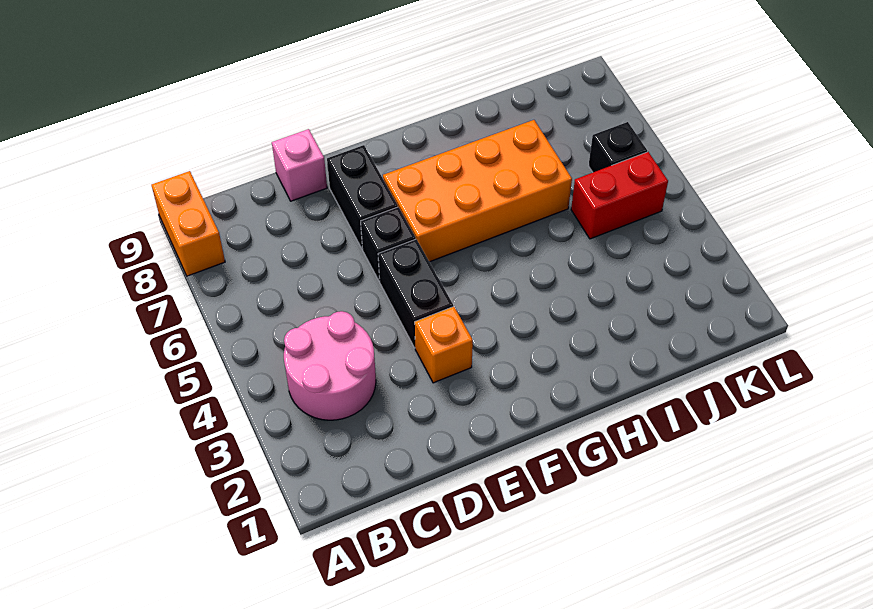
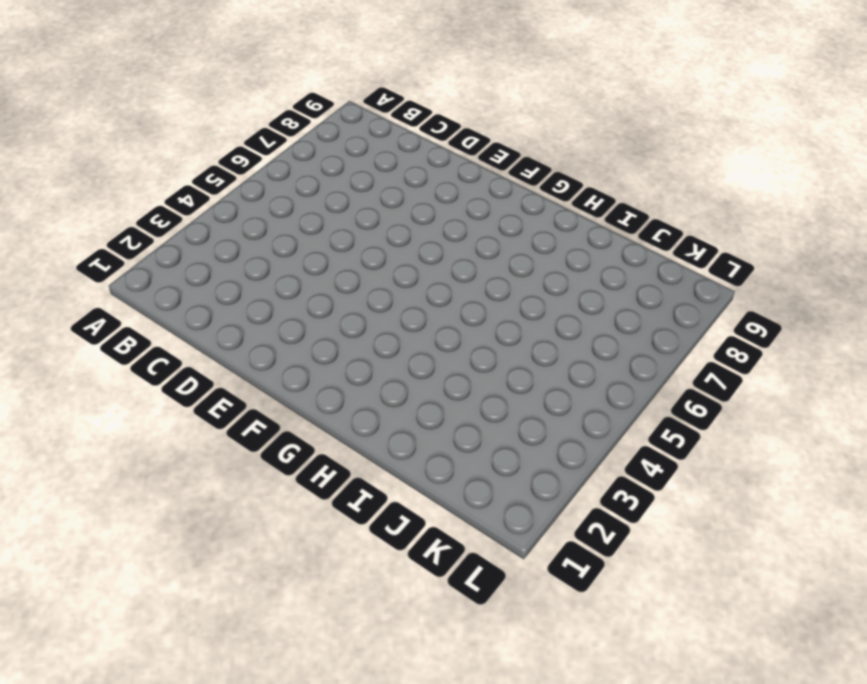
none -> orange 1x2 brick [151,171,225,276]
none -> pink 2x2 round brick [284,311,376,420]

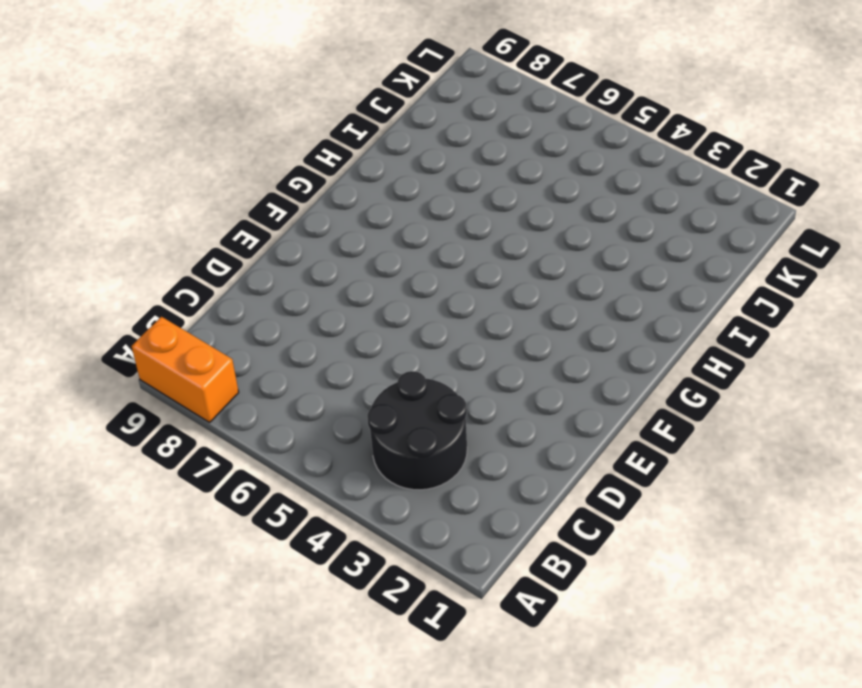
black 2x2 round brick [367,371,467,490] -> pink 2x2 round brick [284,311,376,420]
none -> pink 1x1 brick [272,129,327,201]
none -> orange 1x1 brick [415,306,473,383]

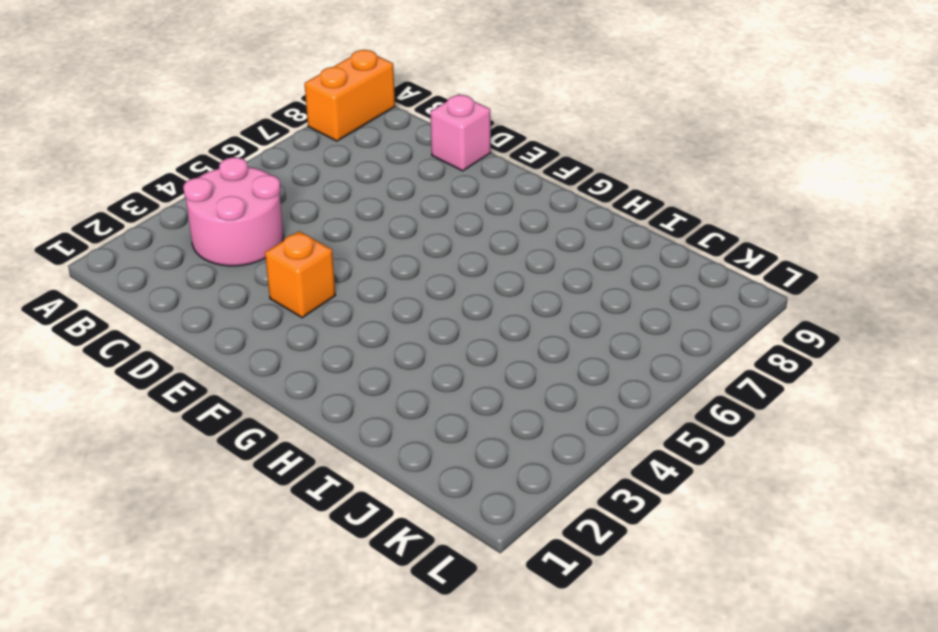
none -> black 1x2 brick [378,239,453,348]
none -> black 1x1 brick [361,207,416,281]

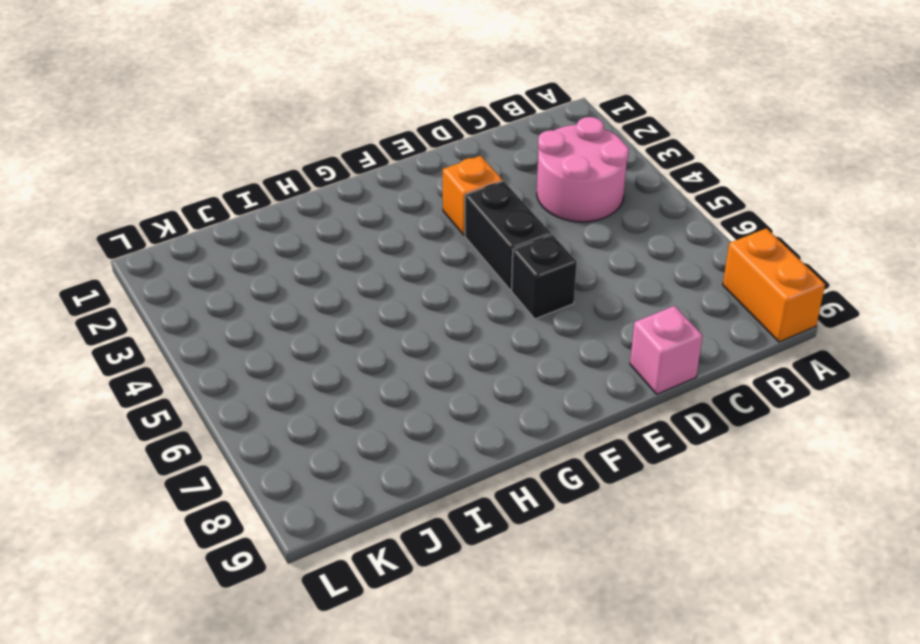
none -> black 1x2 brick [327,145,398,249]
none -> orange 2x4 brick [383,120,572,262]

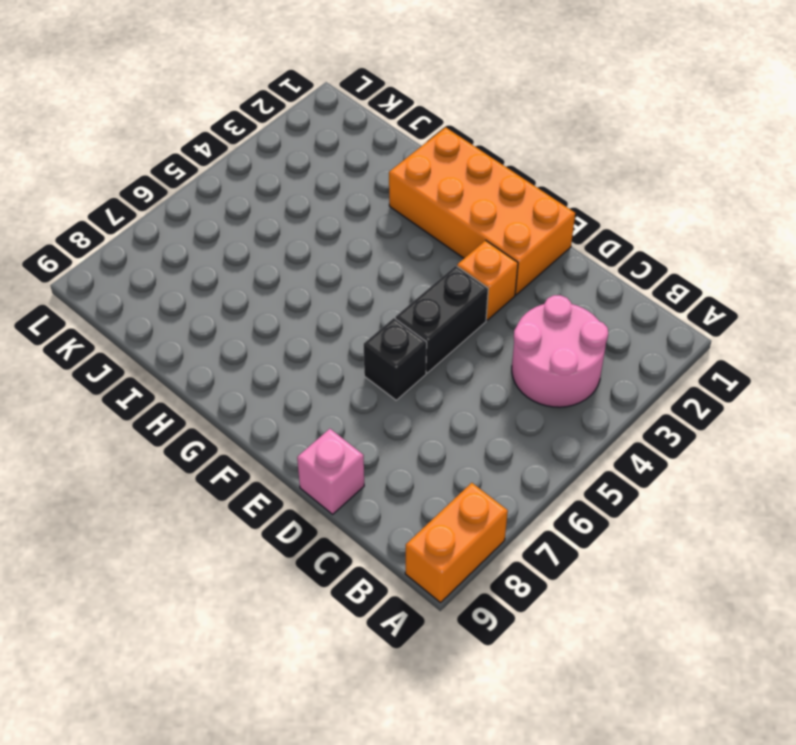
orange 2x4 brick [389,127,575,295] -> orange 2x4 brick moved to [383,120,572,262]
none -> black 1x2 brick [327,145,398,249]
none -> red 1x2 brick [571,152,668,239]

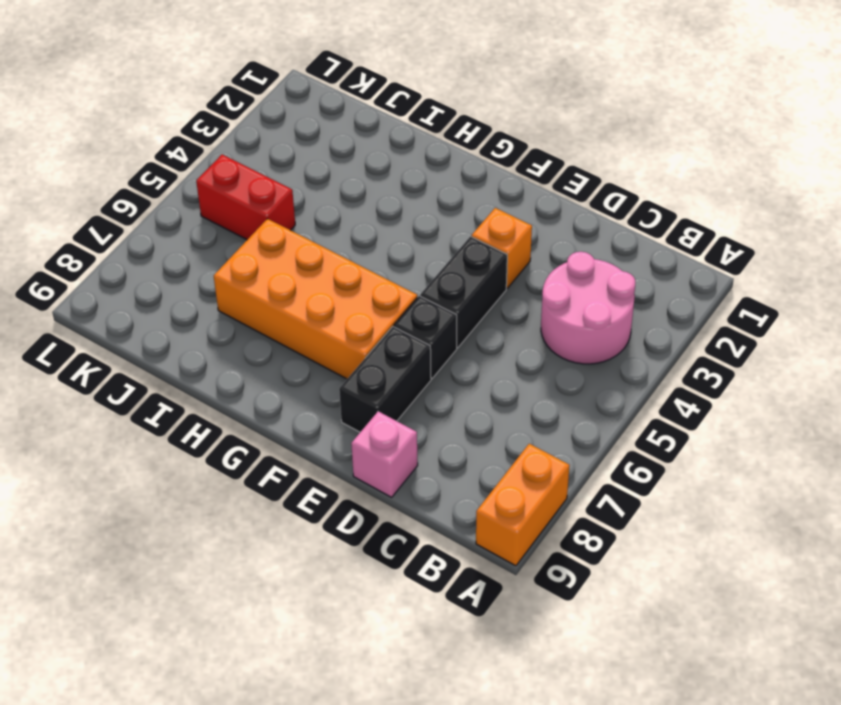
none -> black 1x1 brick [588,122,647,172]

